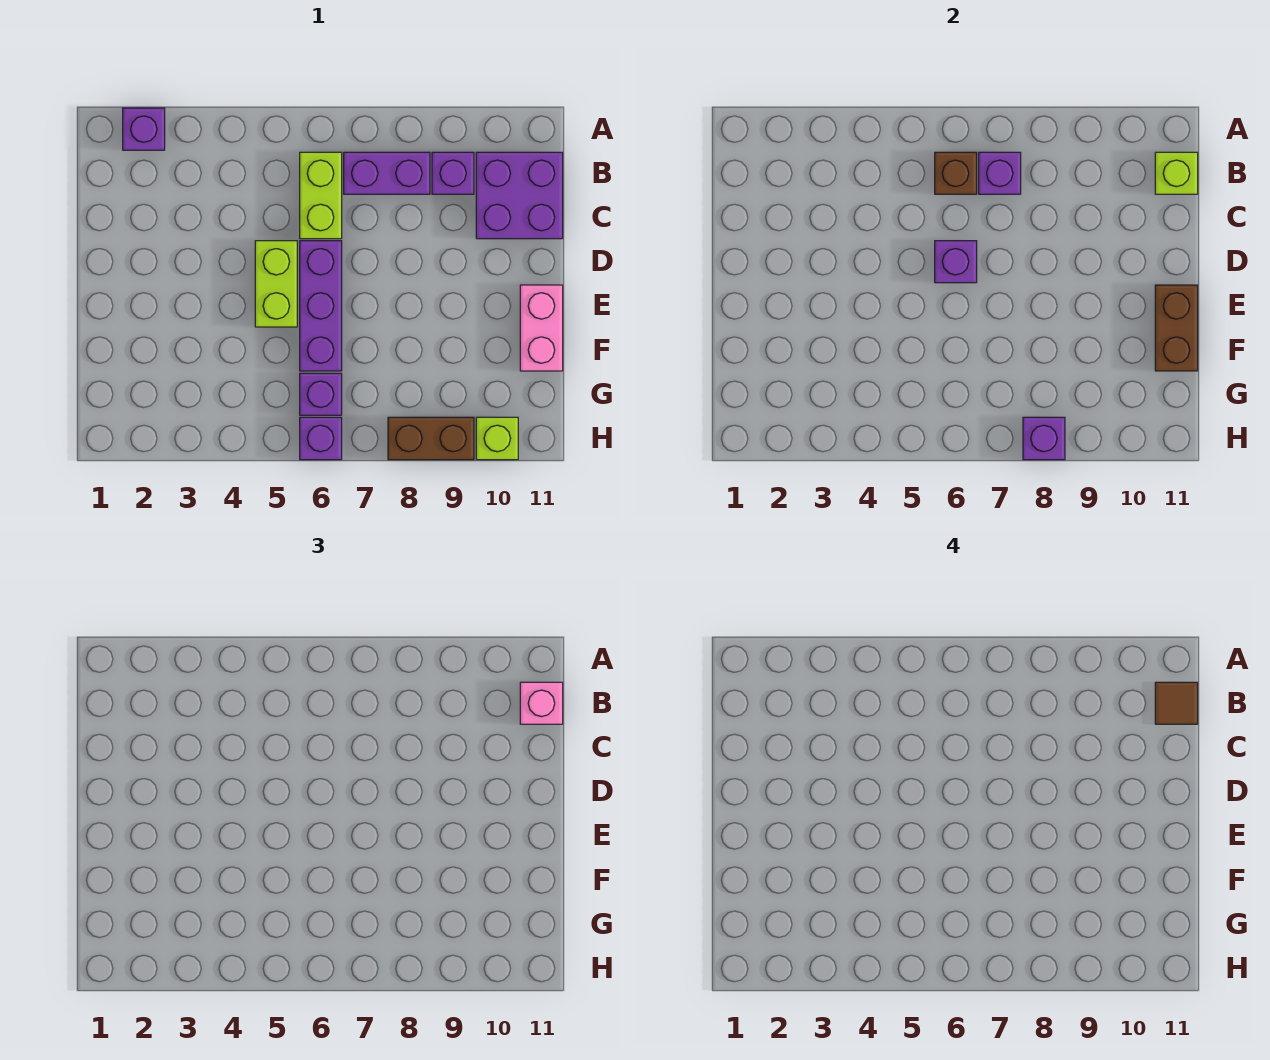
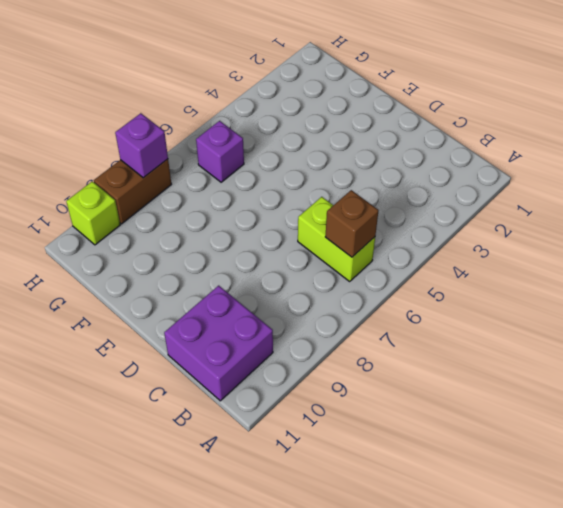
none -> purple 1x1 brick [123,108,165,150]
none -> purple 1x2 brick [344,152,430,194]
none -> purple 1x1 brick [432,152,474,194]

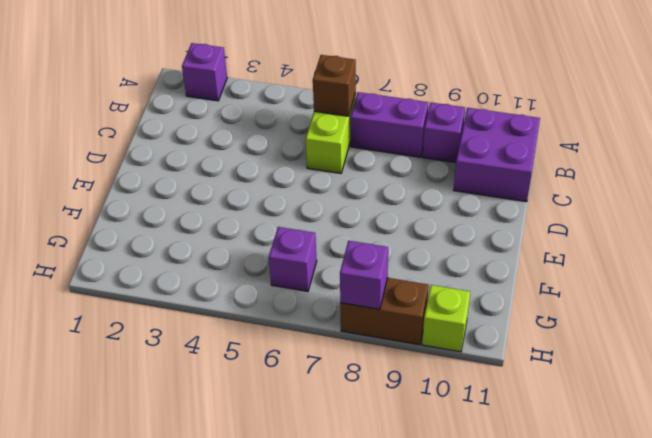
none -> lime 1x2 brick [255,241,297,327]
none -> purple 1x3 brick [300,241,342,371]
none -> pink 1x2 brick [520,285,563,371]

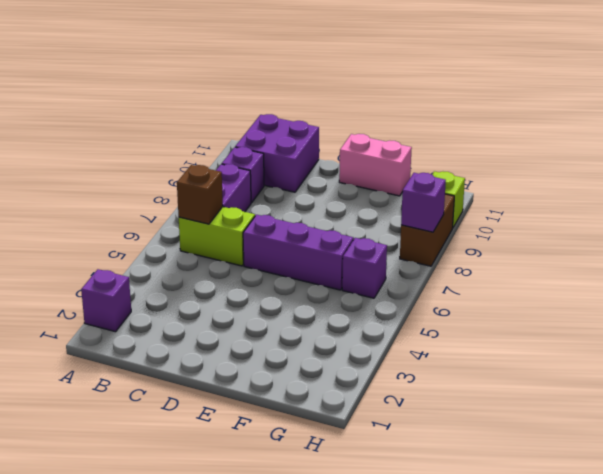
none -> lime 1x2 brick [255,241,297,327]
none -> purple 1x1 brick [300,417,342,460]
none -> purple 1x1 brick [979,152,1021,194]

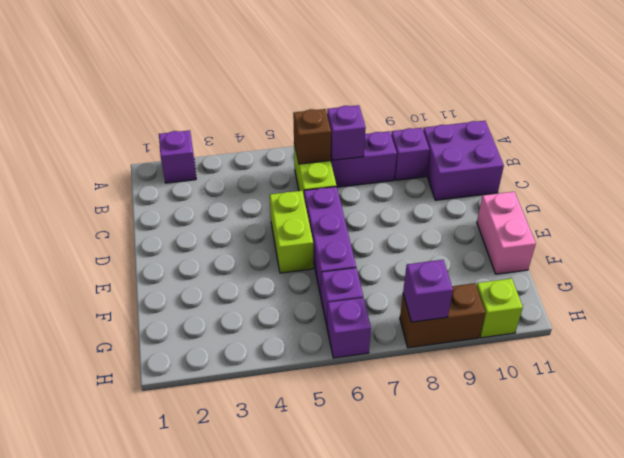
none -> lime 1x1 brick [1155,152,1198,194]
none -> purple 1x1 brick [935,241,977,283]
none -> brown 1x2 brick [1155,285,1198,371]

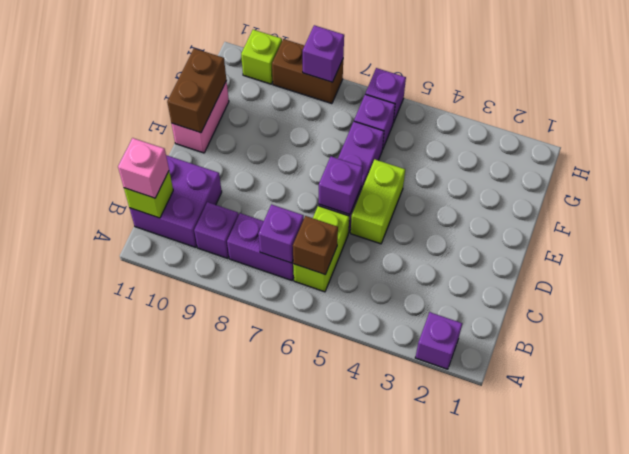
none -> brown 1x1 tile [1155,682,1198,724]

